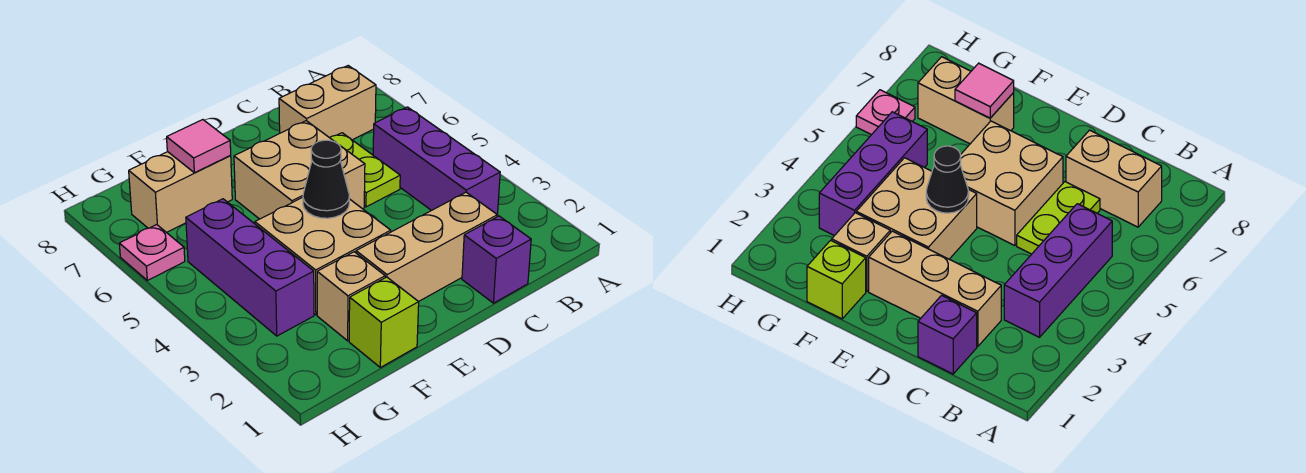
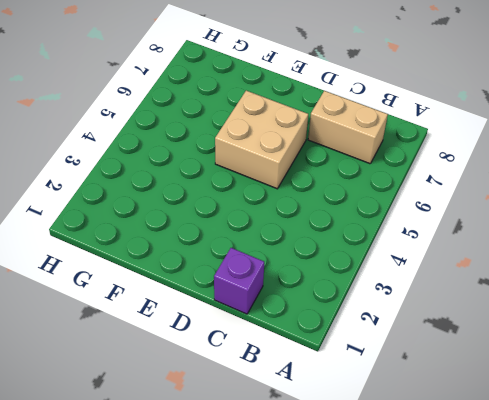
none -> purple 1x3 brick [373,107,500,215]
none -> tan 1x3 brick [356,192,497,302]
none -> lime 1x2 plate [330,133,400,207]

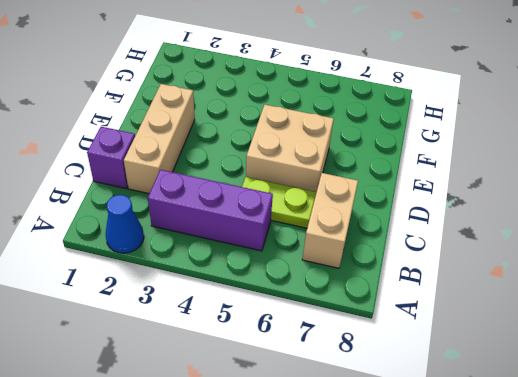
blue 1x1 cone [106,195,144,253] -> none
none -> tan 2x2 brick [255,197,391,315]
none -> lime 1x1 brick [349,277,419,367]
none -> tan 1x1 brick [317,252,385,341]

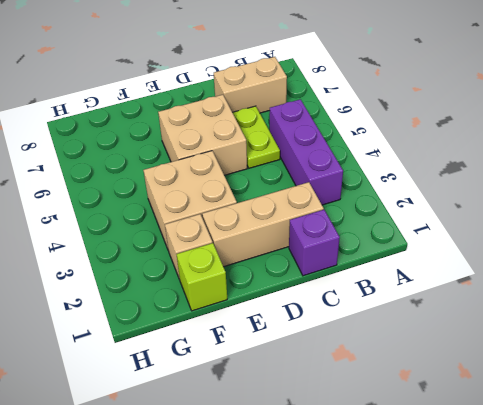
none -> tan 1x2 brick [129,152,232,233]
none -> purple 1x3 brick [186,199,314,336]
none -> pink 1x1 plate [119,225,185,280]

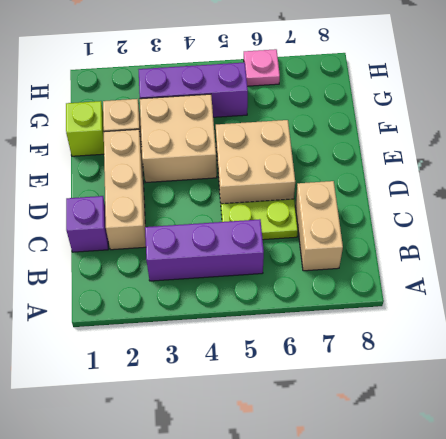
none -> tan 1x2 brick [129,152,232,233]
none -> black 1x1 cone [303,140,349,218]
none -> pink 1x1 tile [167,120,231,173]

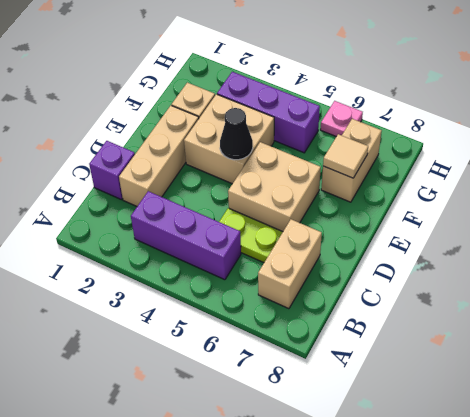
tan 1x1 tile [323,134,368,178] -> pink 1x1 tile [167,120,231,173]
none -> lime 1x1 brick [349,277,419,367]

